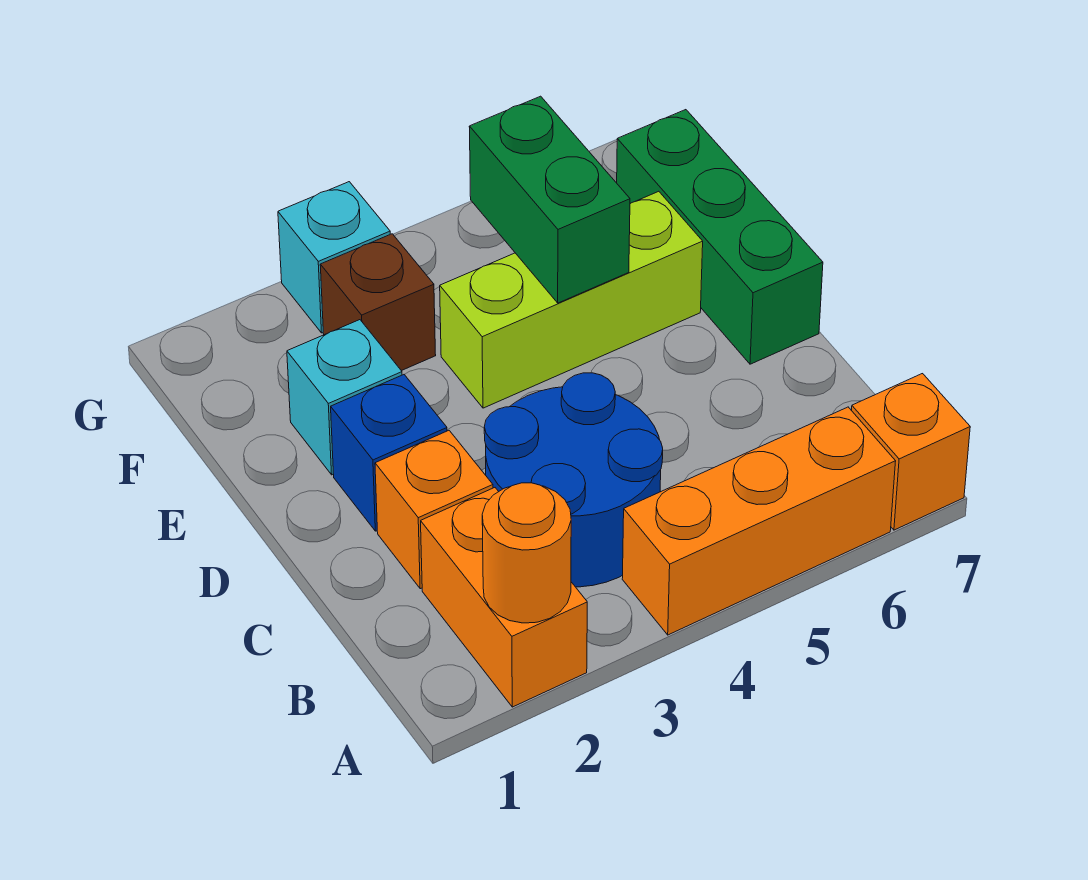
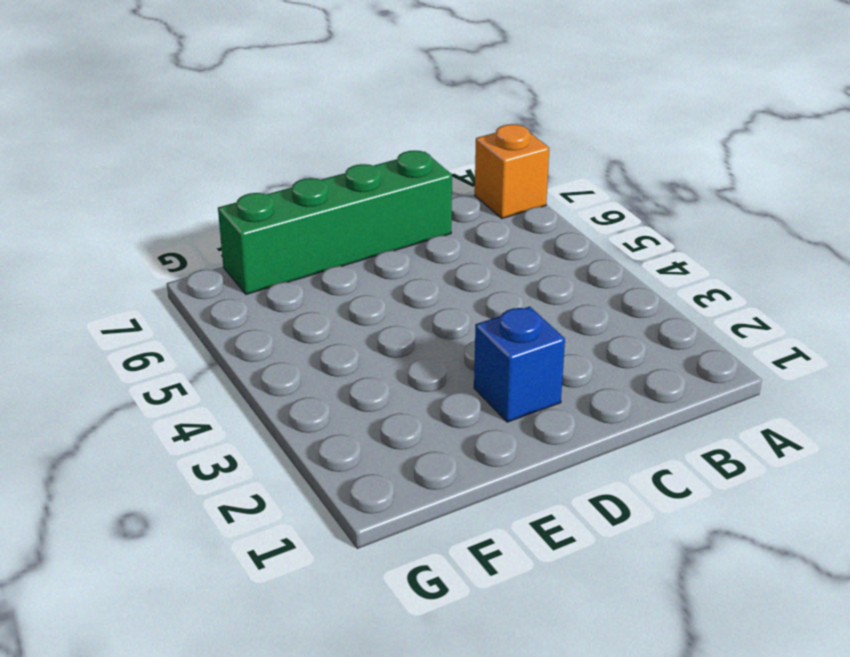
green 1x4 brick [218,151,452,294] -> green 1x3 brick [617,110,823,364]
none -> orange 1x2 brick [421,488,587,707]
none -> orange 1x3 brick [622,407,896,635]
none -> blue 2x2 round brick [484,373,663,587]

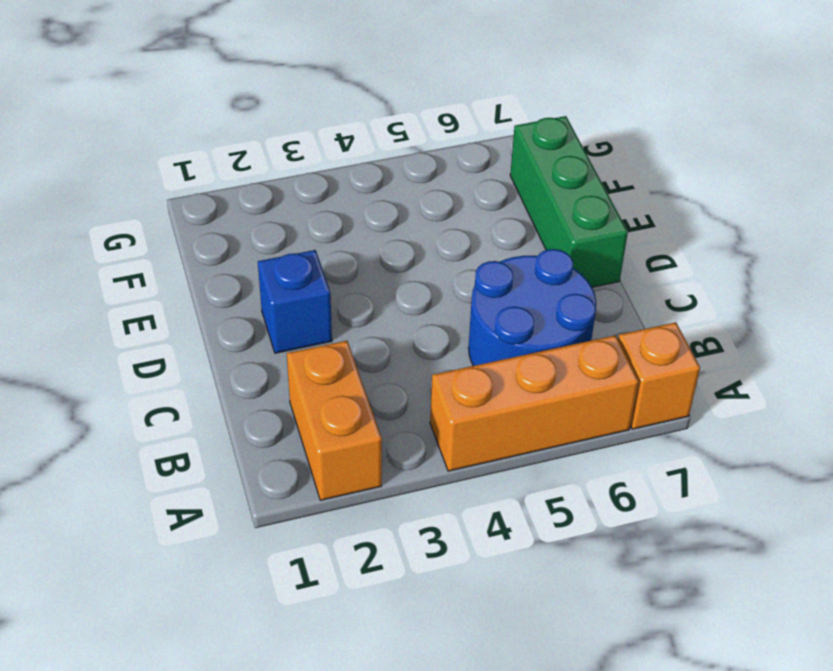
blue 2x2 round brick [468,249,596,366] -> blue 2x2 round brick moved to [484,373,663,587]
none -> orange 1x1 brick [375,431,493,589]
none -> cyan 1x1 brick [287,320,402,475]
none -> lime 1x3 brick [440,191,703,408]

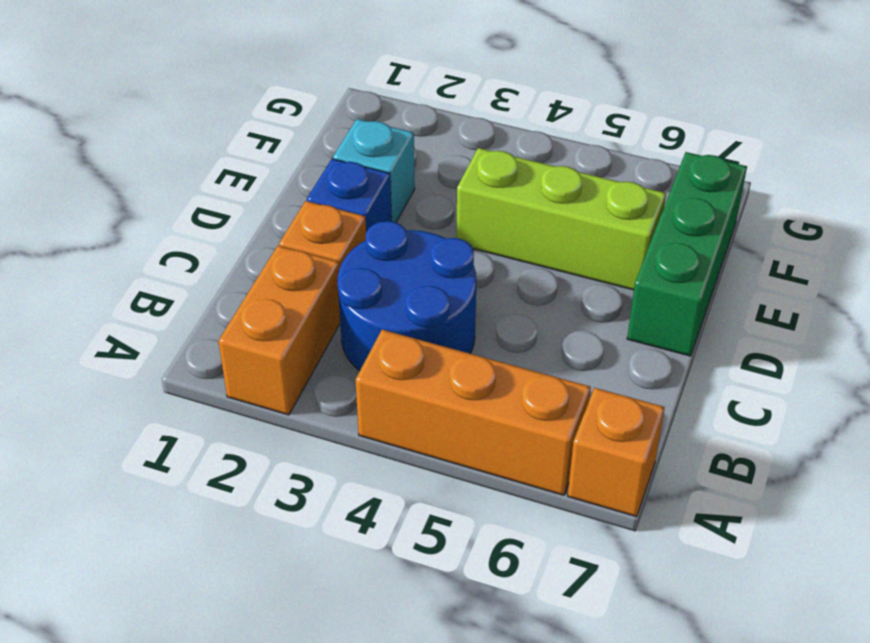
none -> brown 1x1 brick [320,234,436,371]
none -> cyan 1x1 brick [278,182,390,333]
none -> orange 1x1 round brick [482,483,571,623]

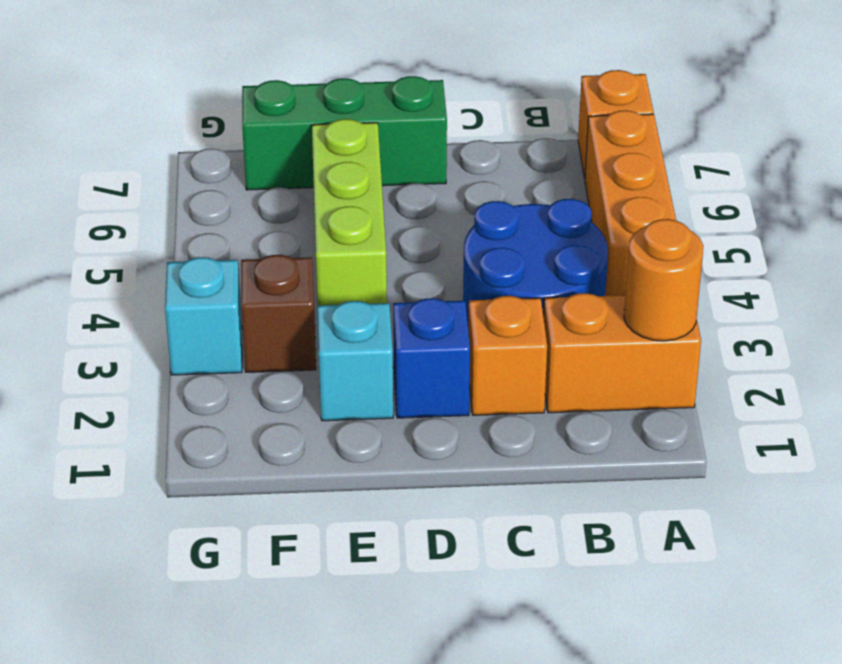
none -> green 1x2 brick [469,96,630,303]

